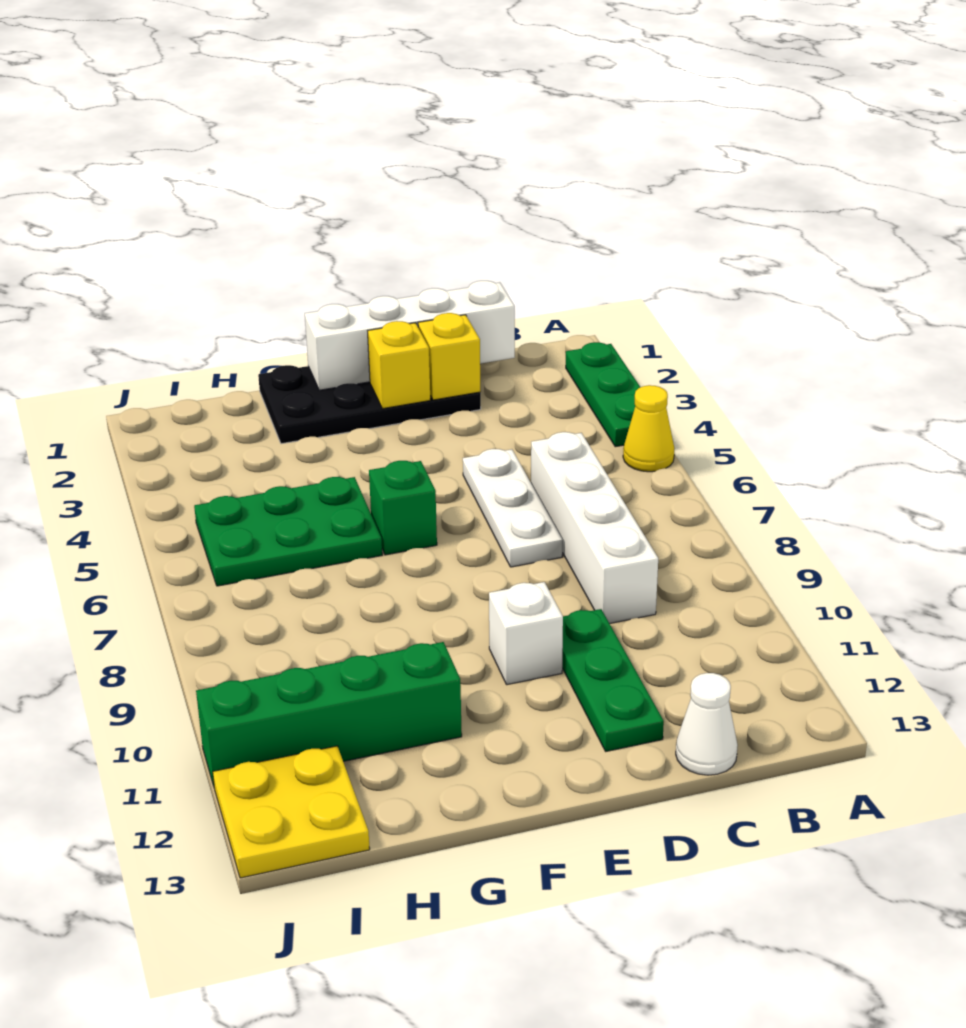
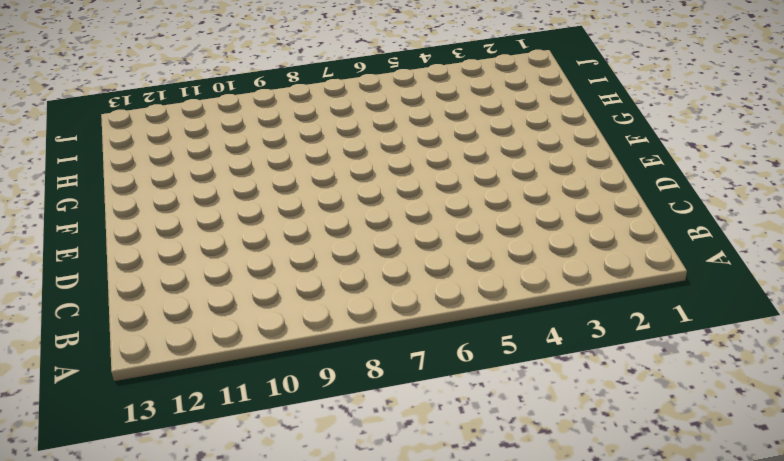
none -> green 1x3 plate [566,342,640,447]
none -> yellow 1x1 cone [623,385,675,472]
none -> white 1x4 brick [531,432,658,624]

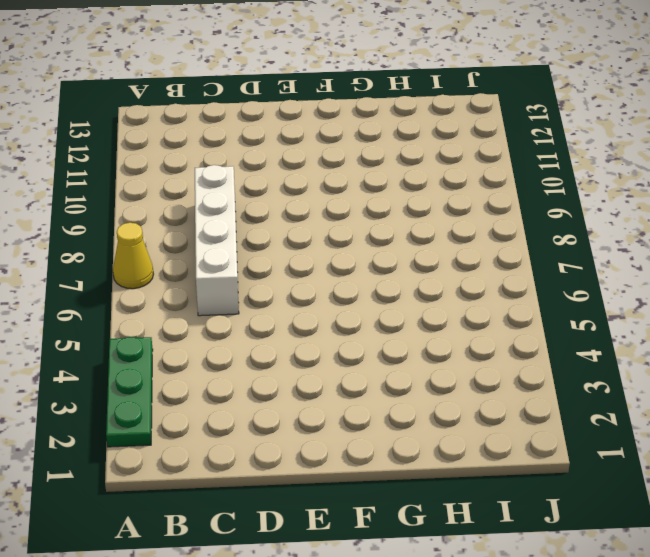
yellow 1x1 cone [113,223,153,289] -> yellow 1x1 cone moved to [623,385,675,472]
none -> white 1x1 cone [676,673,738,775]
none -> black 2x4 plate [258,365,481,444]
none -> white 1x3 plate [463,449,563,567]

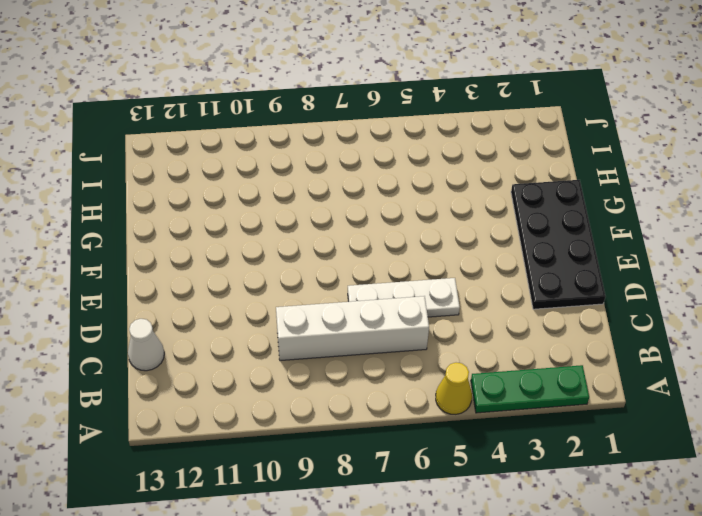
none -> green 1x3 plate [562,609,664,751]
none -> white 1x1 brick [489,582,563,685]
none -> green 1x1 brick [369,461,437,555]

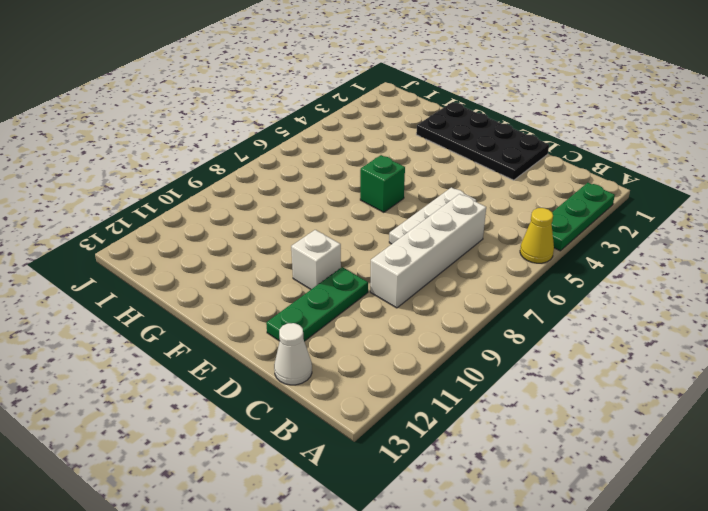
none -> green 2x3 plate [194,477,382,586]
none -> green 1x4 brick [196,642,462,786]
none -> yellow 2x2 plate [213,746,370,878]

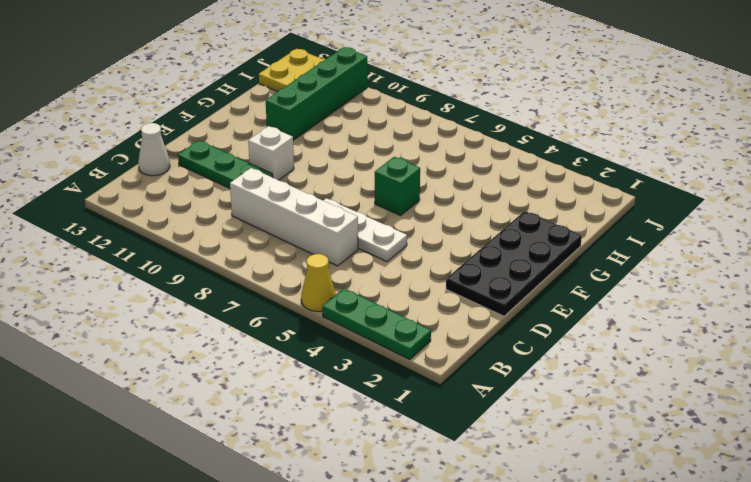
none -> green 2x3 plate [194,477,382,586]
none -> white 1x4 brick [305,281,515,390]
none -> yellow 1x1 brick [418,313,481,400]

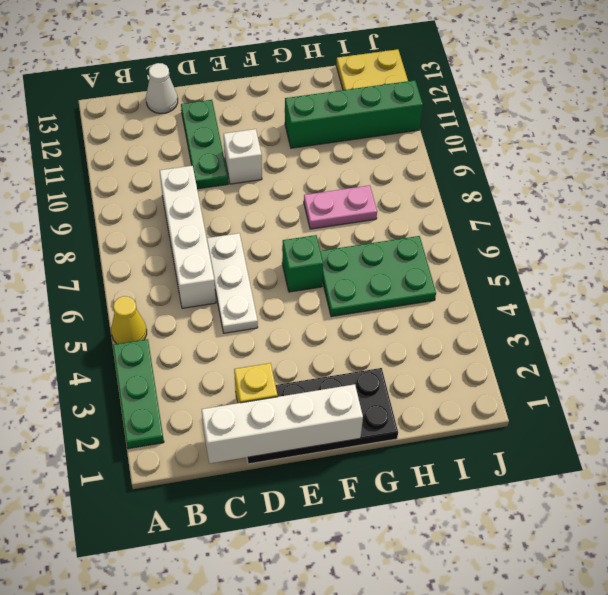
pink 1x2 plate [304,185,377,229] -> none
none -> yellow 1x1 brick [368,321,430,409]

